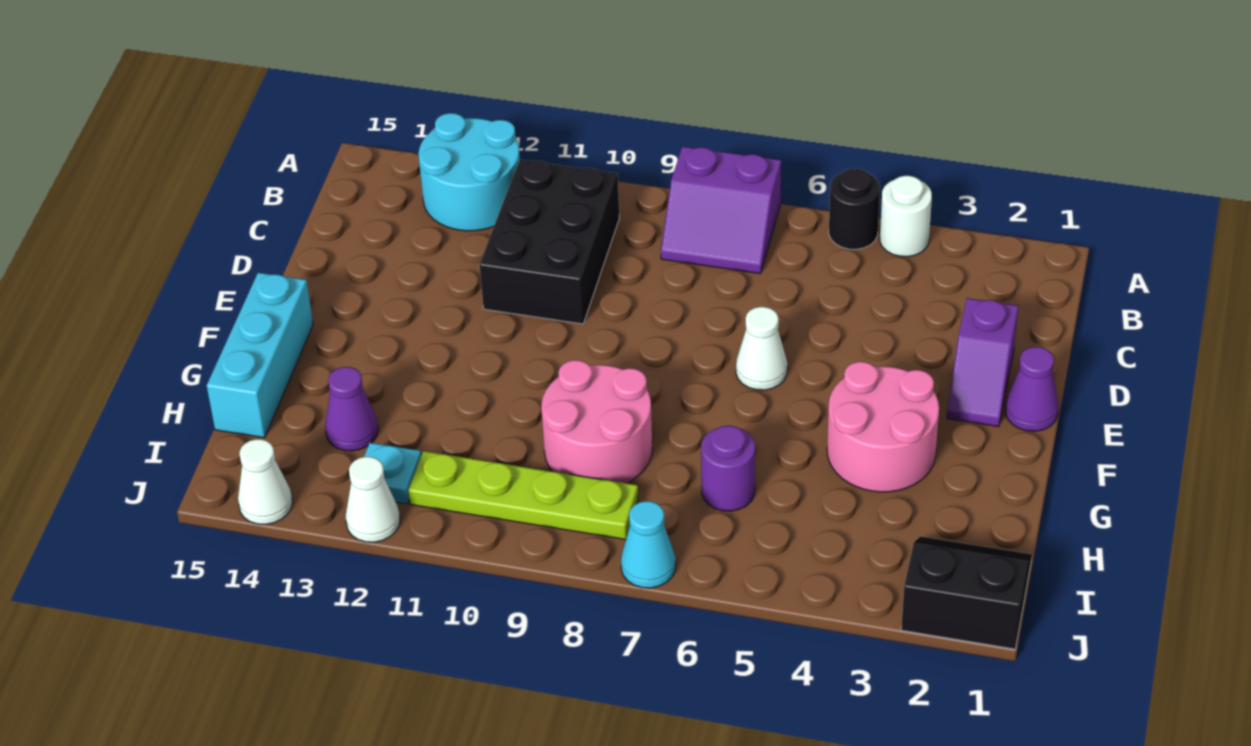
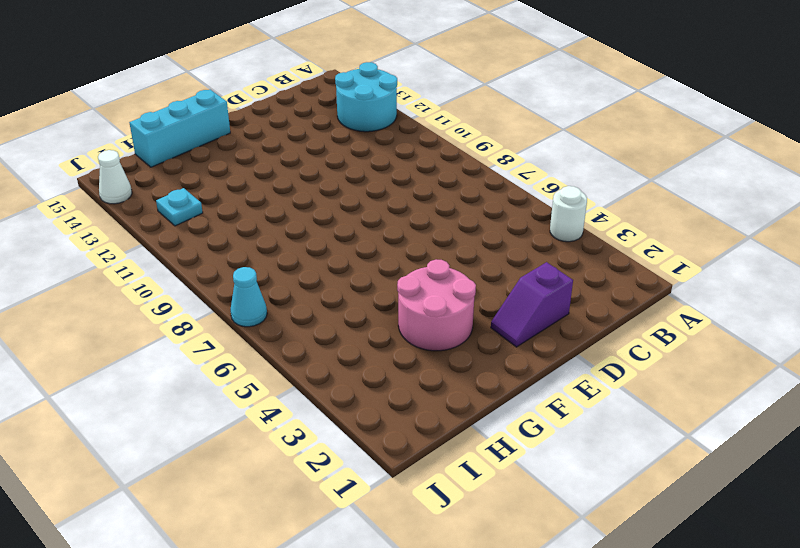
none -> black 1x1 round brick [829,169,880,249]
none -> purple 2x2 slope [661,146,781,274]
none -> black 2x3 brick [479,160,619,324]

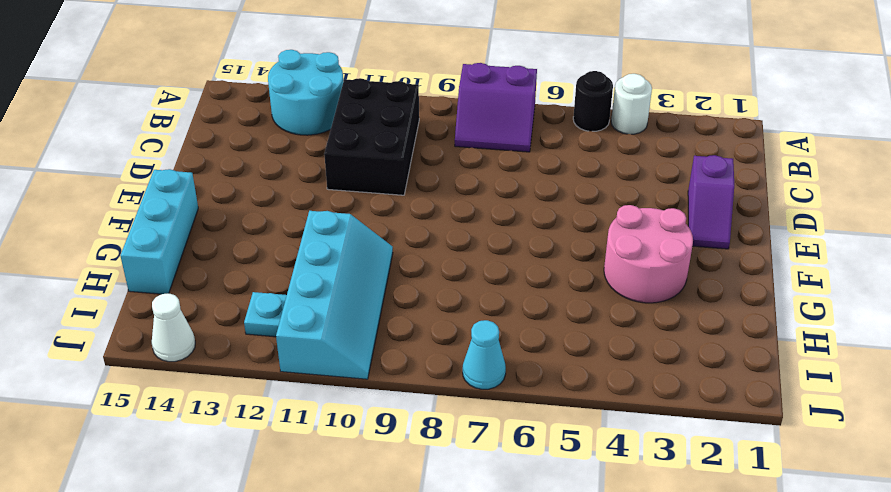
cyan 2x4 slope [276,211,393,379] -> lime 1x4 plate [408,451,638,540]
none -> purple 1x1 cone [1005,347,1058,431]
none -> white 1x1 cone [736,307,787,390]
none -> pink 2x2 round brick [541,360,652,483]

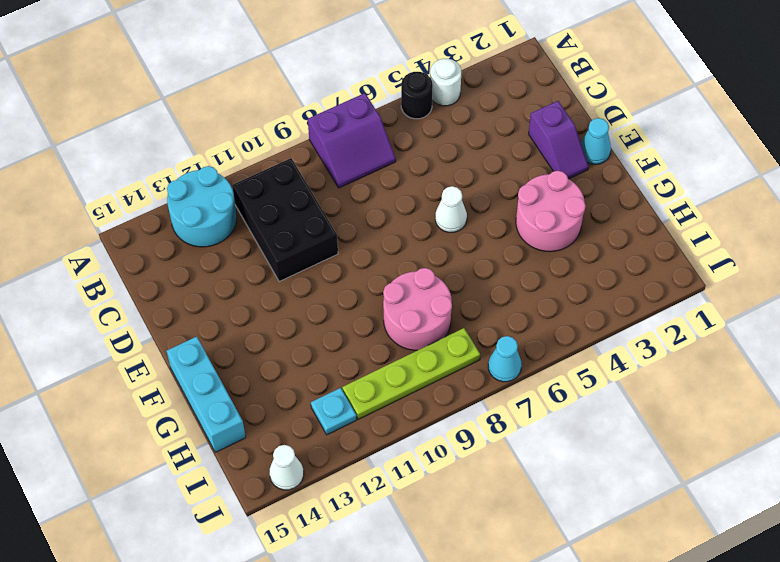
cyan 1x1 cone [581,118,611,164] -> purple 1x1 cone [1005,347,1058,431]
none -> purple 1x1 round brick [701,426,755,511]
none -> purple 1x1 cone [325,367,378,451]
none -> black 2x2 slope [901,536,1032,649]

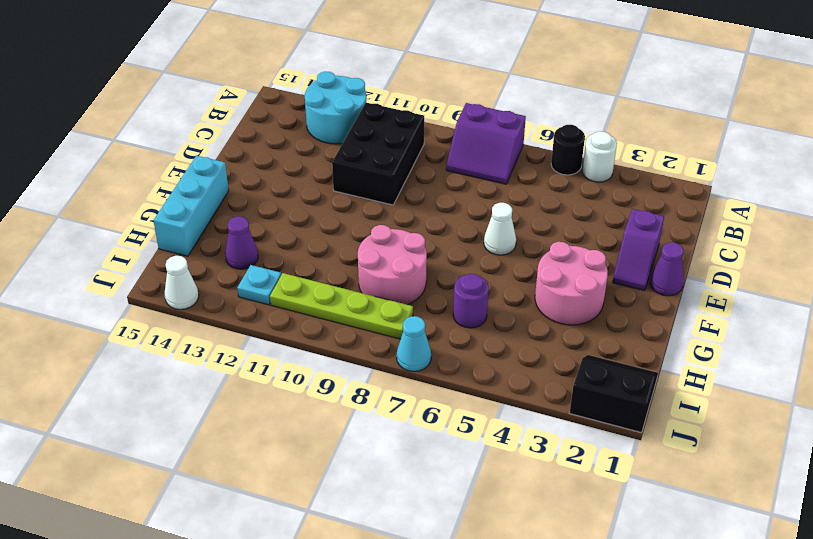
none -> white 1x1 cone [345,457,400,542]

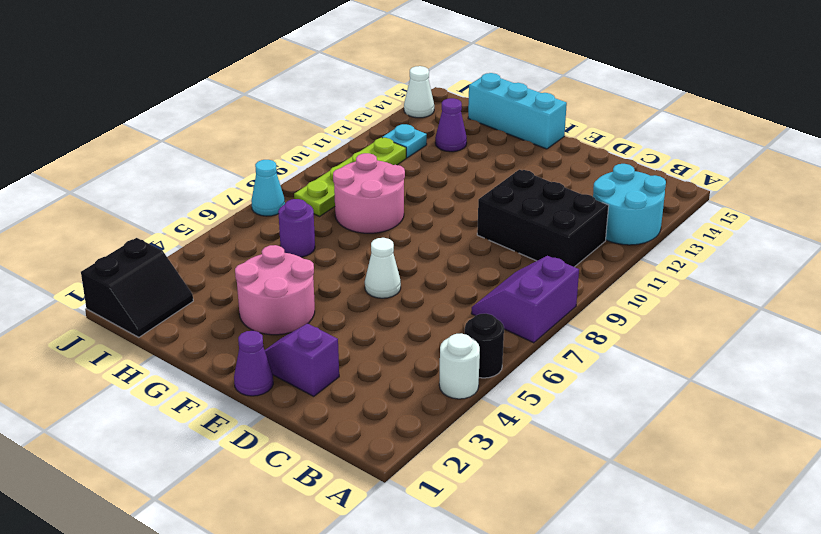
none -> white 1x1 cone [345,457,400,542]

